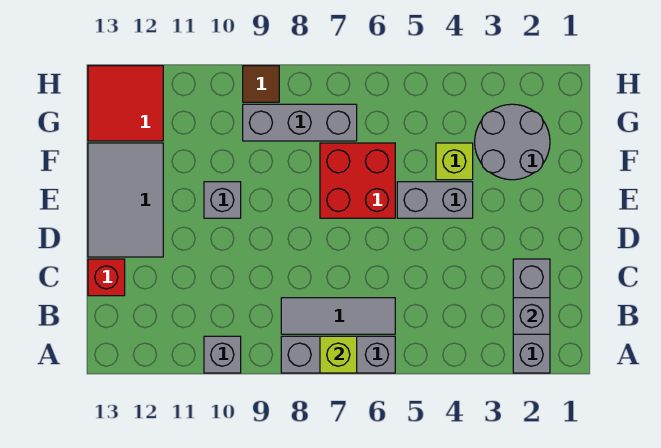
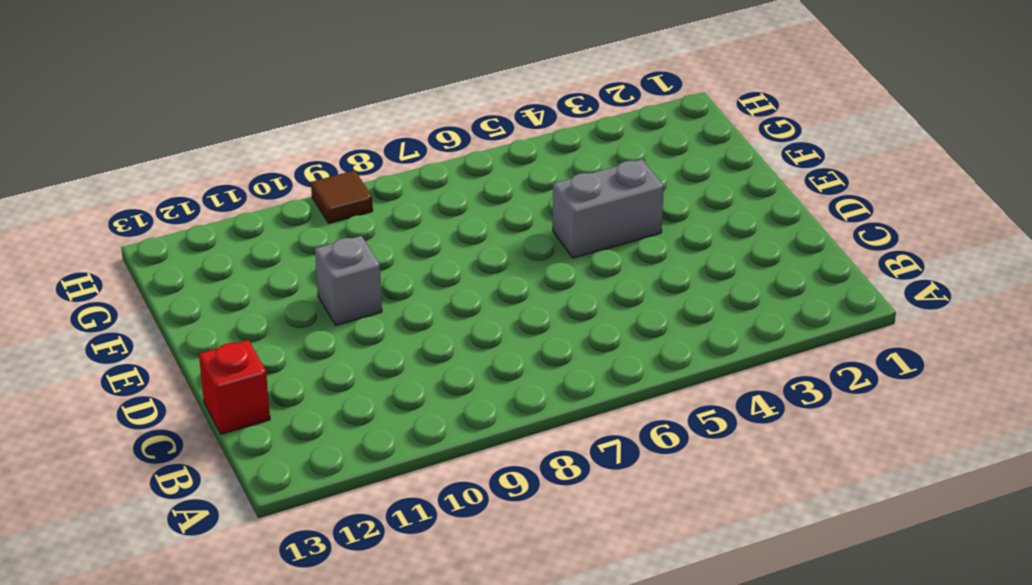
none -> grey 1x3 brick [513,259,550,373]
none -> grey 1x3 brick [281,336,395,373]
none -> grey 1x1 brick [204,336,241,373]

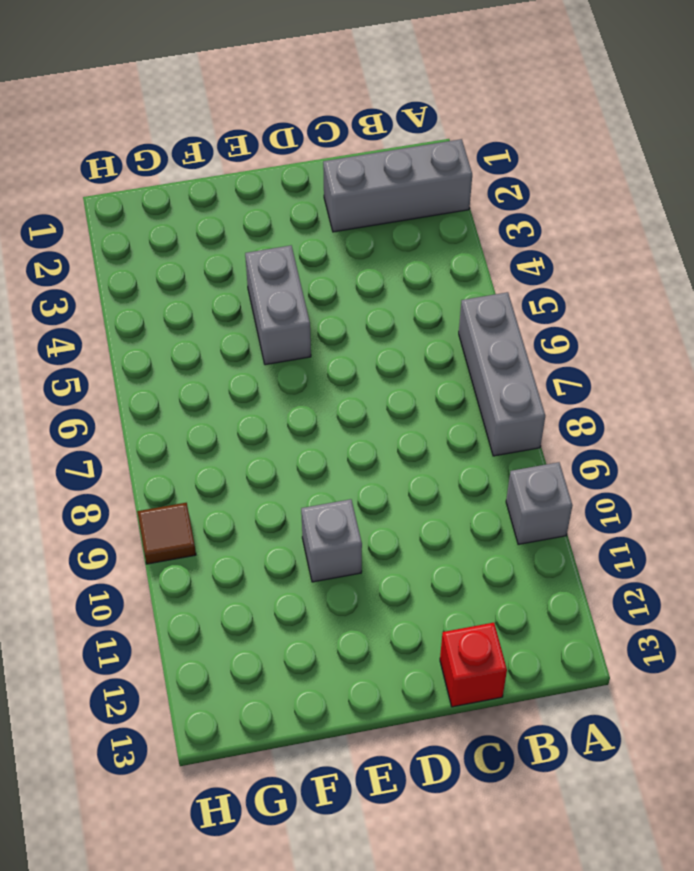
none -> grey 1x3 tile [281,298,395,334]
none -> grey 2x3 tile [88,143,163,257]
none -> red 2x2 brick [320,143,395,218]

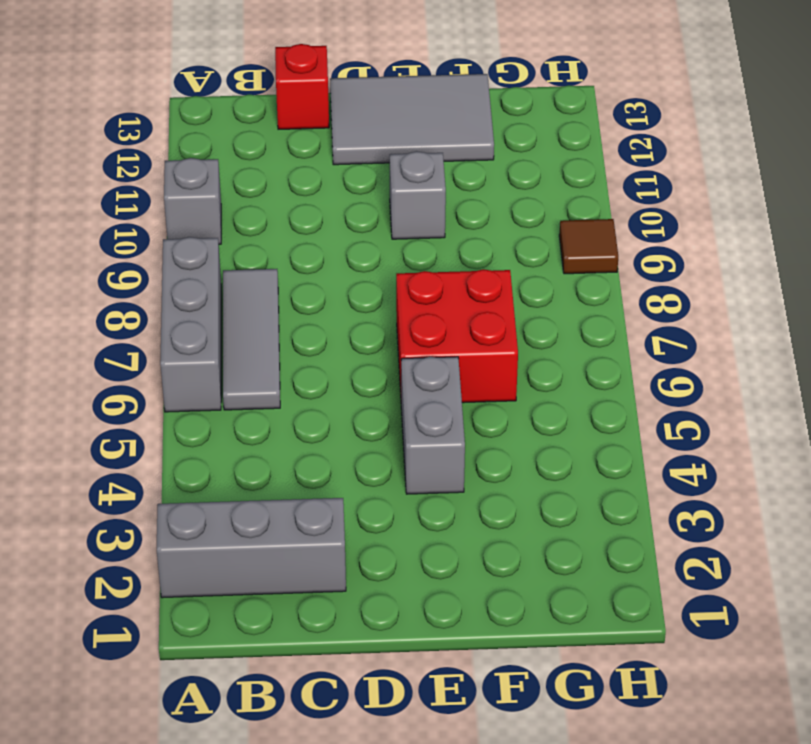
none -> grey 2x2 round brick [475,104,550,180]
none -> lime 1x1 brick [436,143,473,180]
none -> grey 1x3 brick [243,104,357,141]

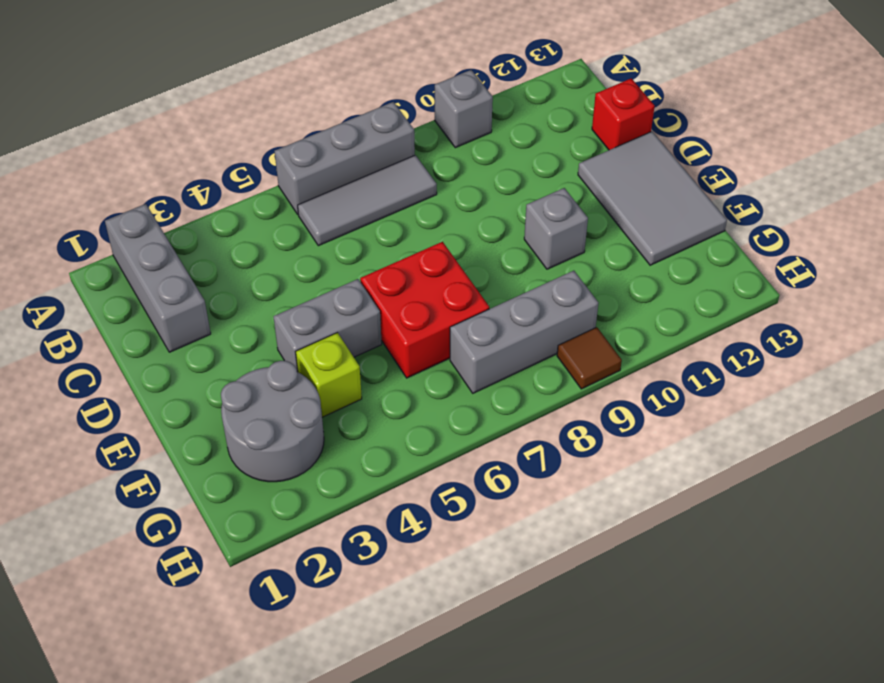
none -> red 2x2 tile [88,66,163,141]
none -> lime 1x1 brick [320,336,357,373]
none -> grey 1x1 brick [513,298,550,334]

